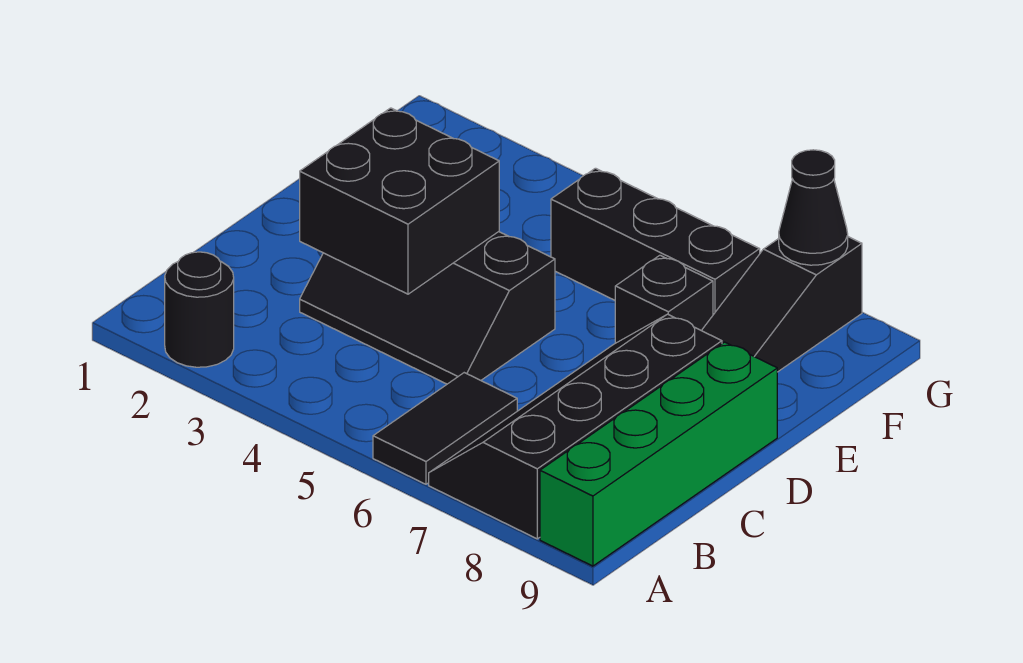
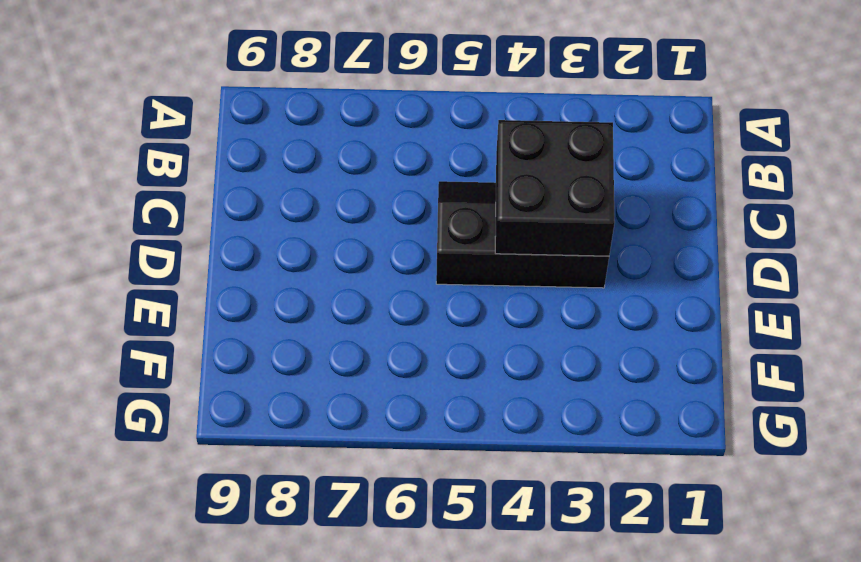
none -> black 1x1 round brick [165,252,234,367]
none -> black 1x2 tile [373,373,517,484]

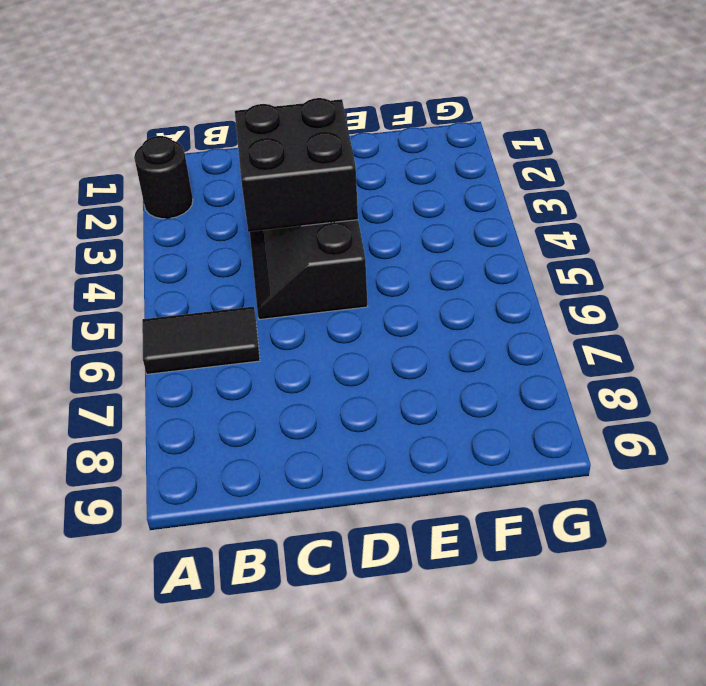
none -> black 2x4 slope [429,314,722,539]
none -> green 1x4 brick [540,342,777,566]

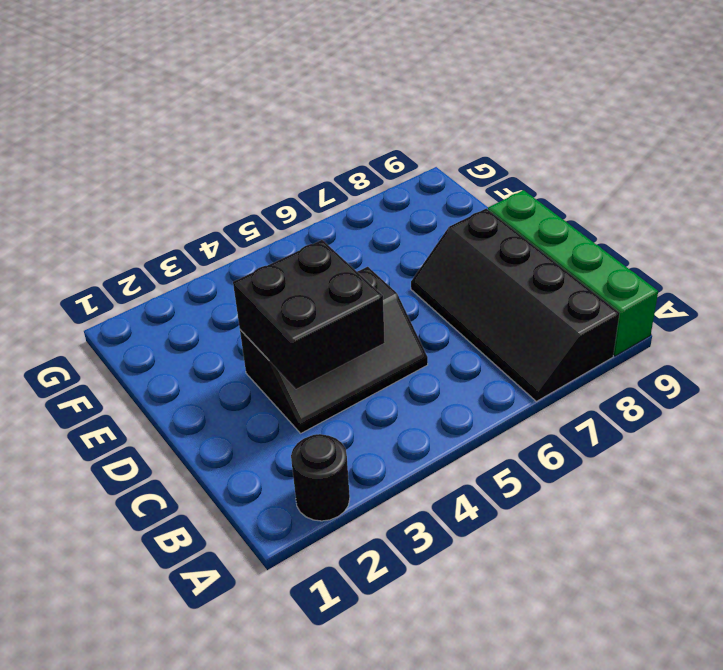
none -> black 1x2 tile [373,373,517,484]
none -> black 1x1 brick [615,255,713,343]

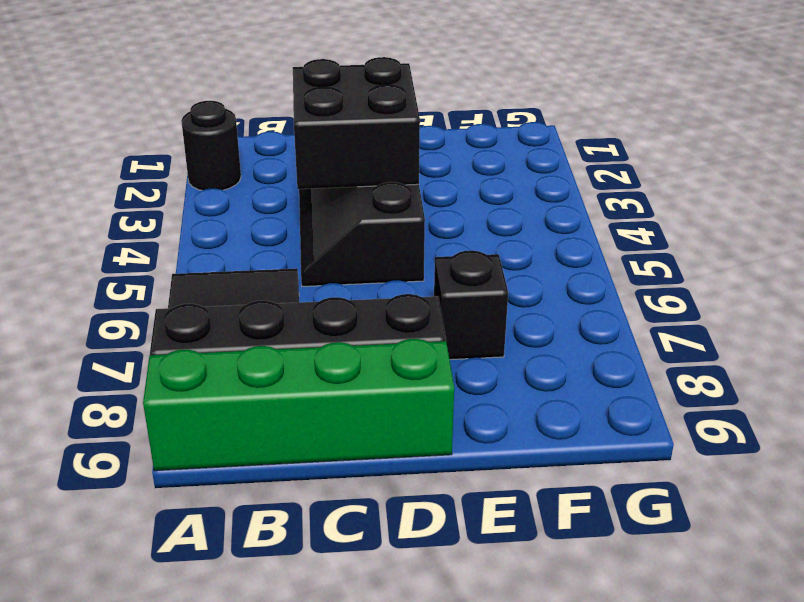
none -> black 1x3 slope [701,237,862,372]
none -> black 1x3 brick [551,168,760,315]

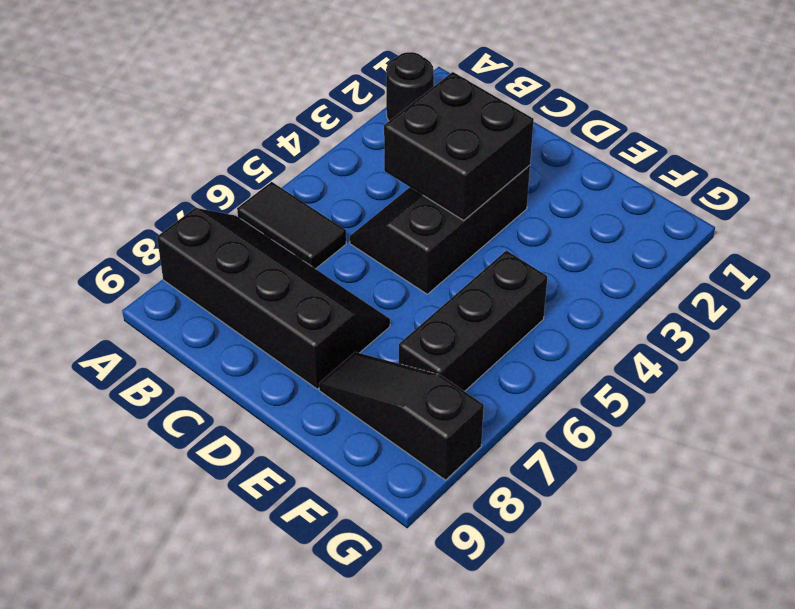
none -> green 1x4 brick [540,342,777,566]
none -> black 1x1 brick [615,255,713,343]

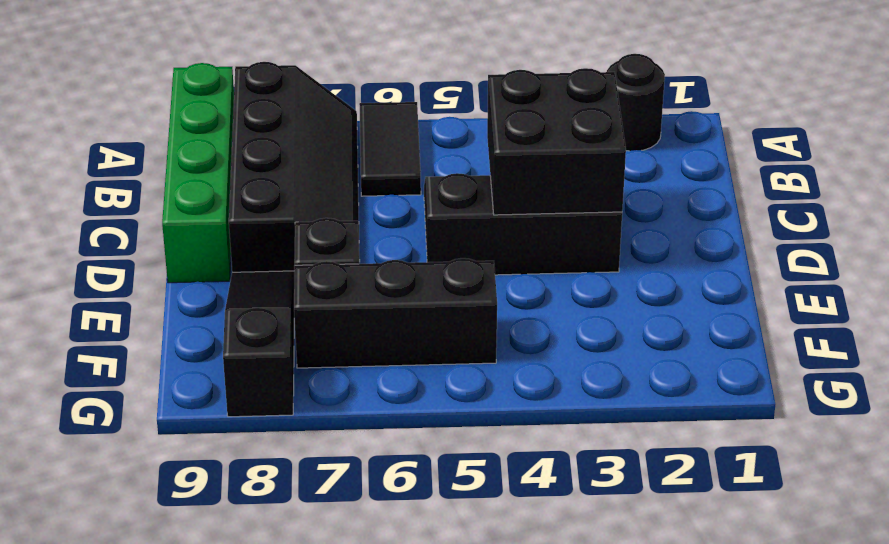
none -> black 1x1 cone [779,150,848,265]

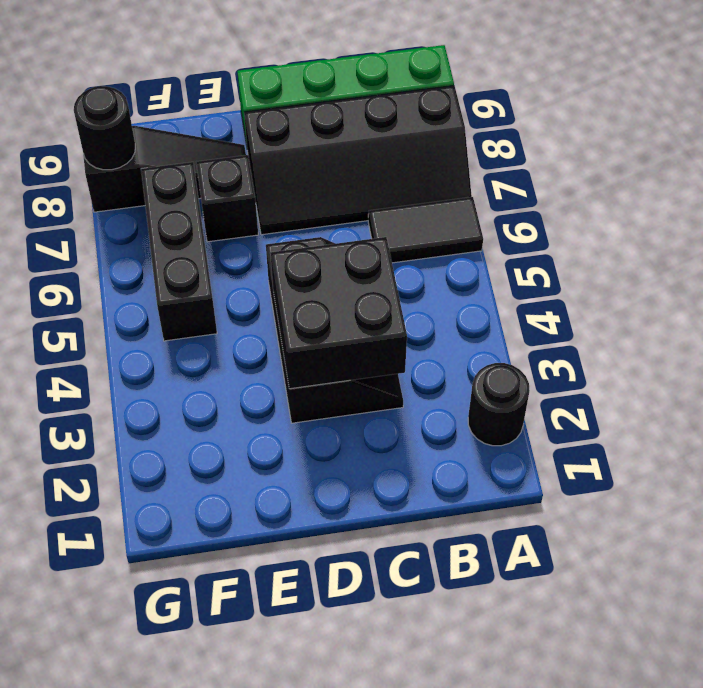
black 1x1 round brick [74,86,135,170] -> black 1x1 cone [779,150,848,265]

